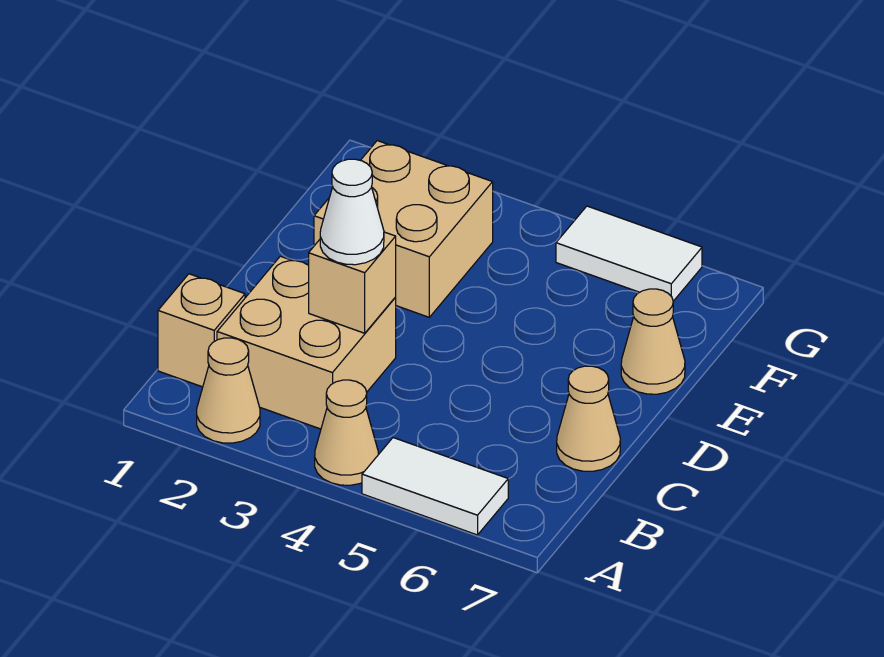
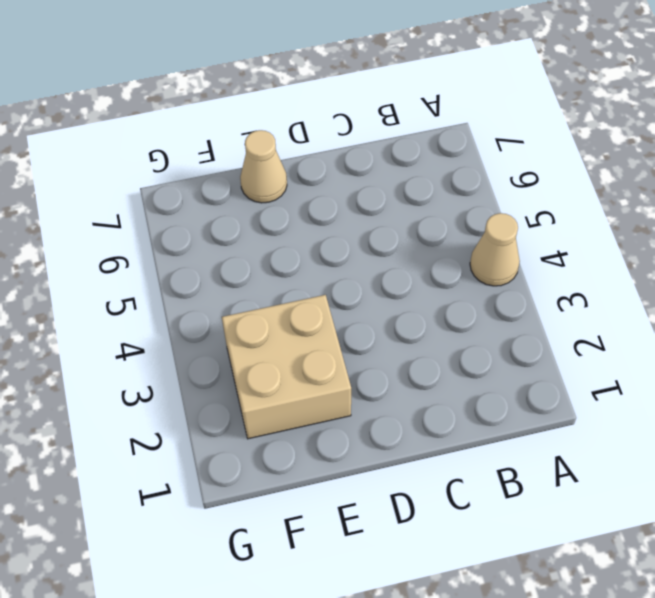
none -> tan 1x1 cone [197,338,260,443]
none -> white 1x2 tile [362,438,508,535]

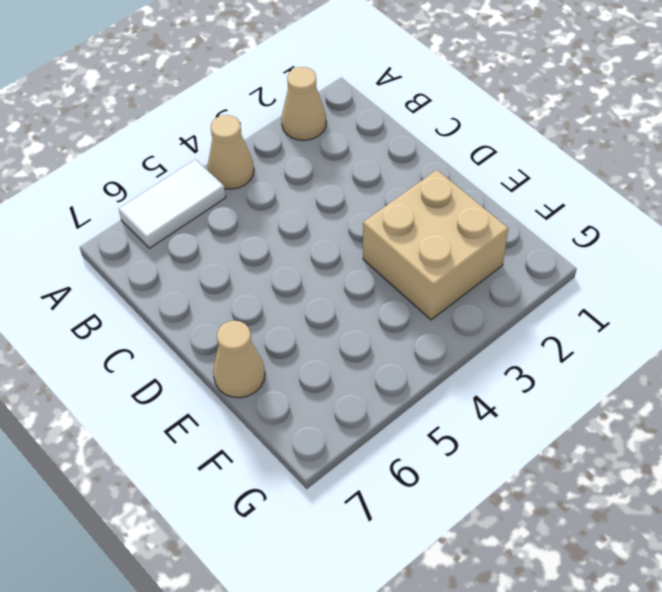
none -> tan 1x1 brick [158,274,245,387]
none -> tan 2x2 brick [217,256,396,429]

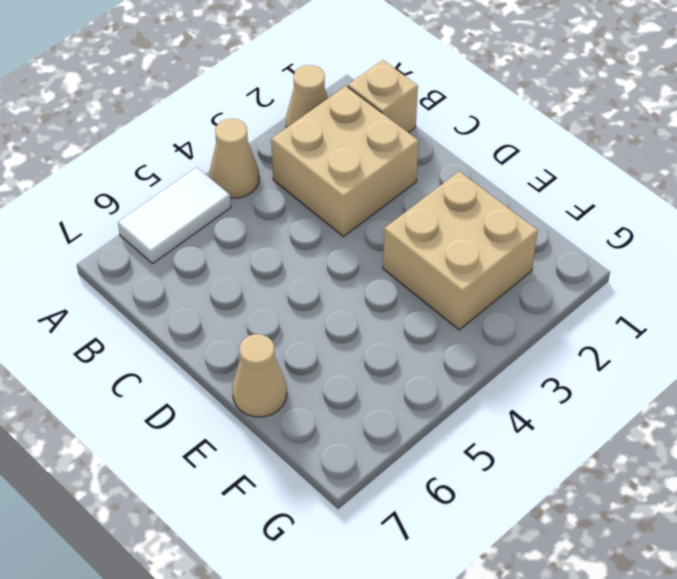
none -> tan 1x1 cone [557,366,620,471]
none -> white 1x2 tile [556,206,702,301]

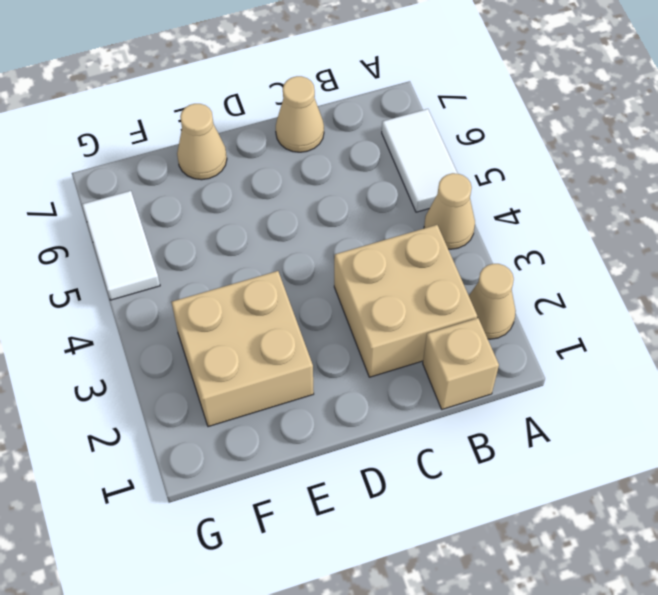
none -> tan 1x1 brick [309,232,396,333]
none -> white 1x1 cone [320,159,384,265]

